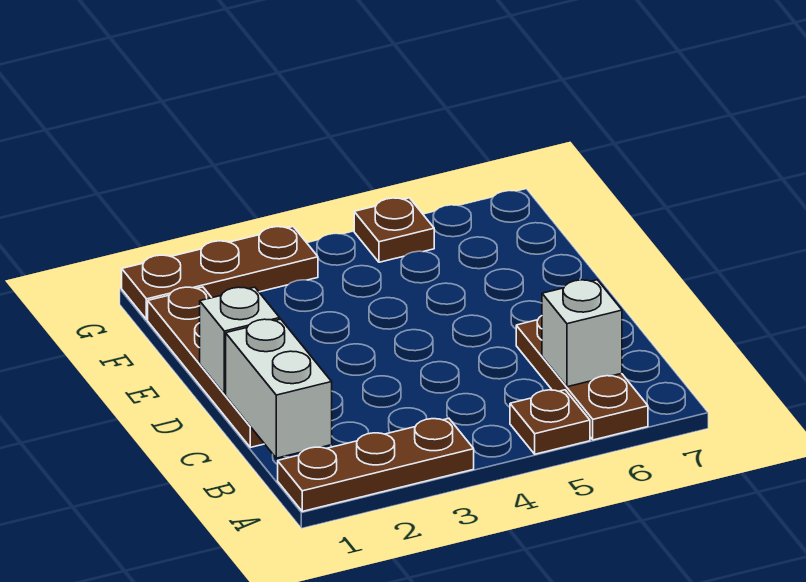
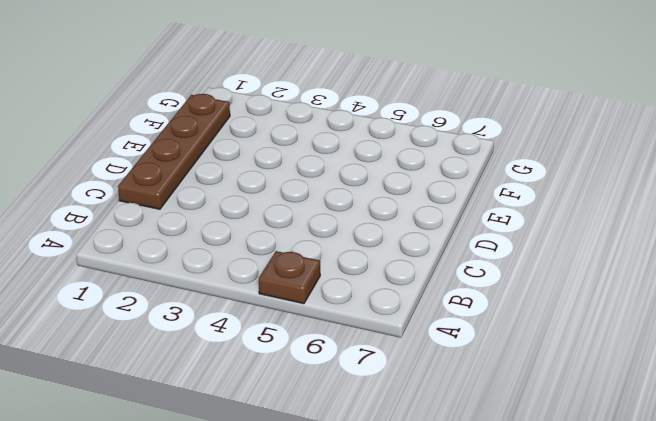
none -> brown 1x3 plate [278,418,474,511]
none -> brown 1x3 plate [516,316,648,440]

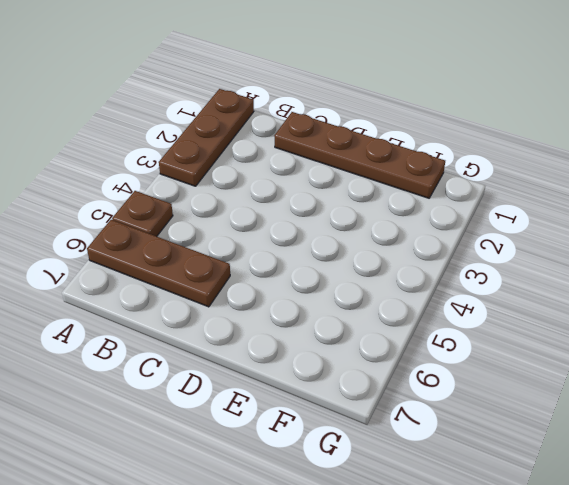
none -> brown 1x3 plate [122,227,318,320]
none -> brown 1x1 plate [354,198,434,262]

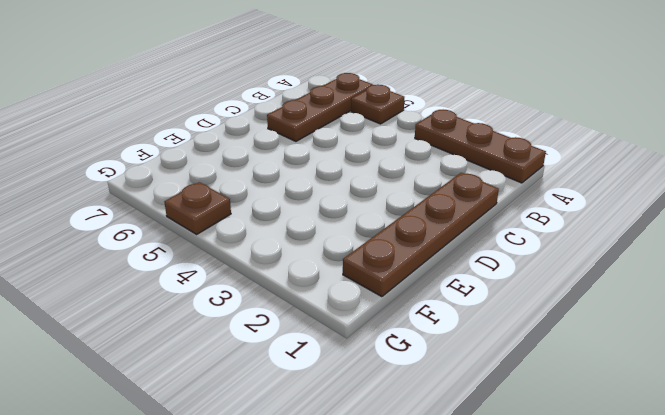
none -> brown 1x3 plate [122,227,318,320]
none -> white 1x2 brick [226,319,332,458]

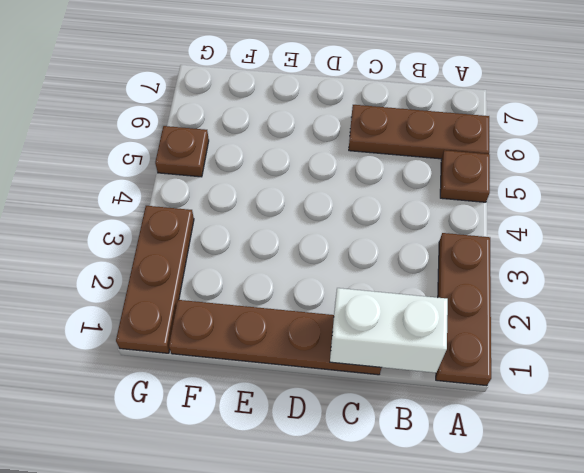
none -> white 1x1 brick [542,280,622,387]
none -> white 1x1 brick [200,287,280,394]

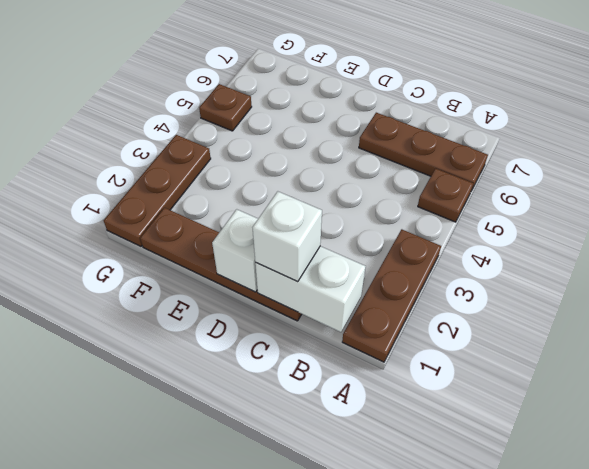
white 1x1 brick [252,191,322,282] -> white 1x1 brick moved to [542,280,622,387]

